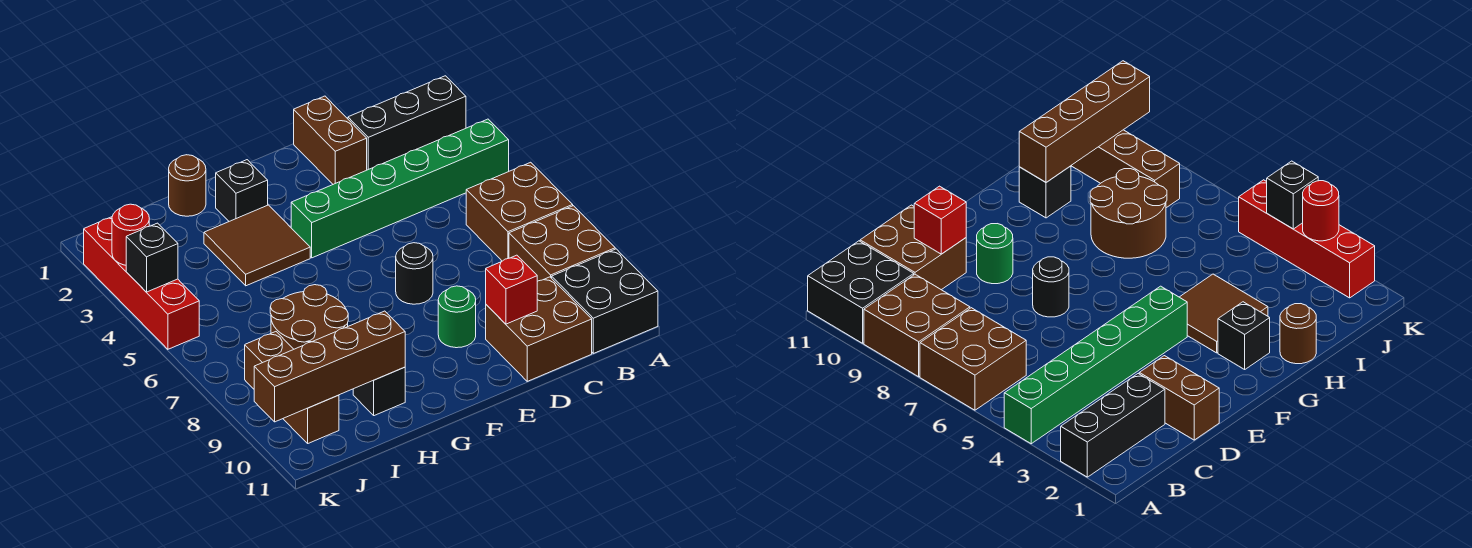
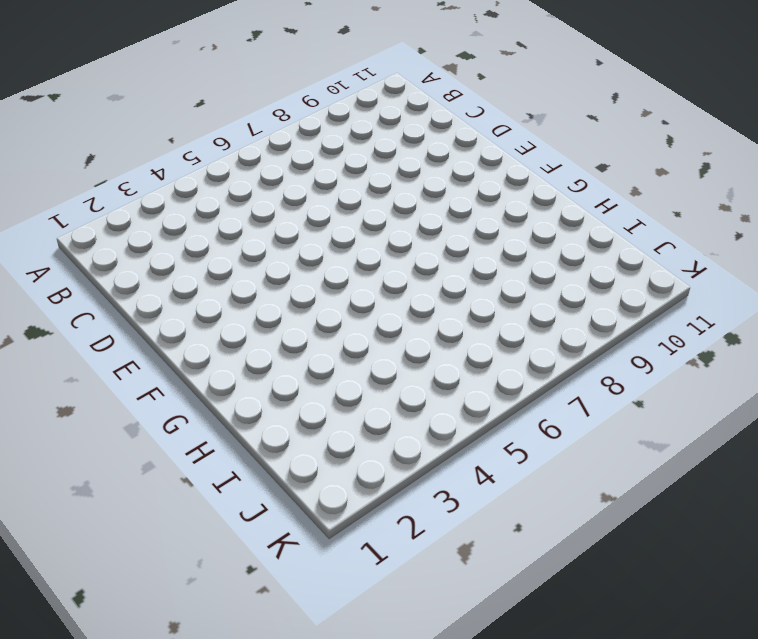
none -> black 1x3 brick [348,76,466,170]
none -> green 1x6 brick [291,119,509,258]
none -> brown 2x2 brick [466,162,573,261]

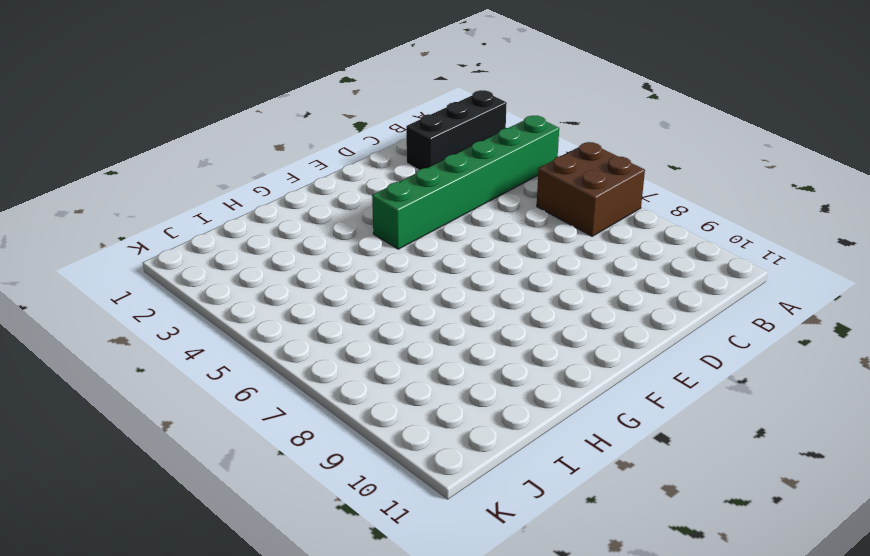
none -> brown 2x2 brick [509,206,615,281]
none -> black 2x2 brick [552,249,658,353]
none -> brown 2x2 brick [486,277,592,381]

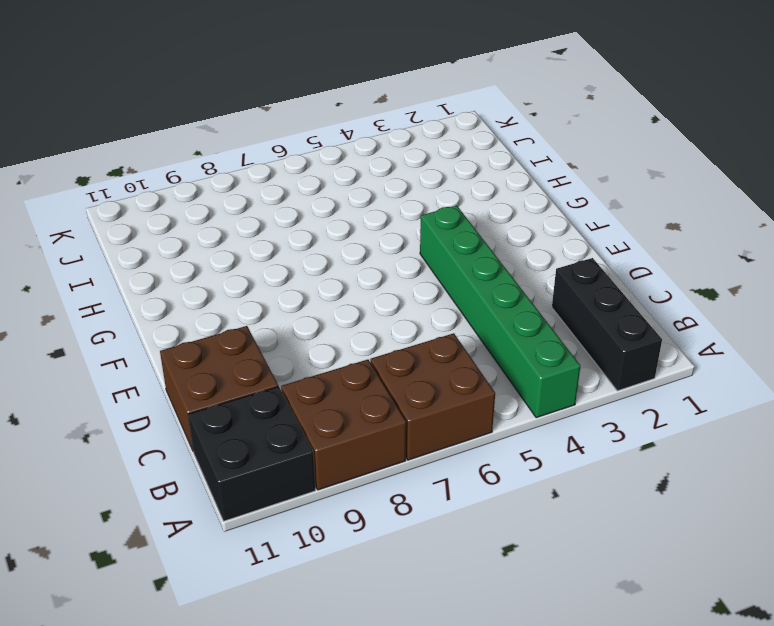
none -> brown 1x2 brick [294,96,367,184]
none -> black 1x1 round brick [396,243,433,304]
none -> green 1x1 round brick [438,286,476,348]

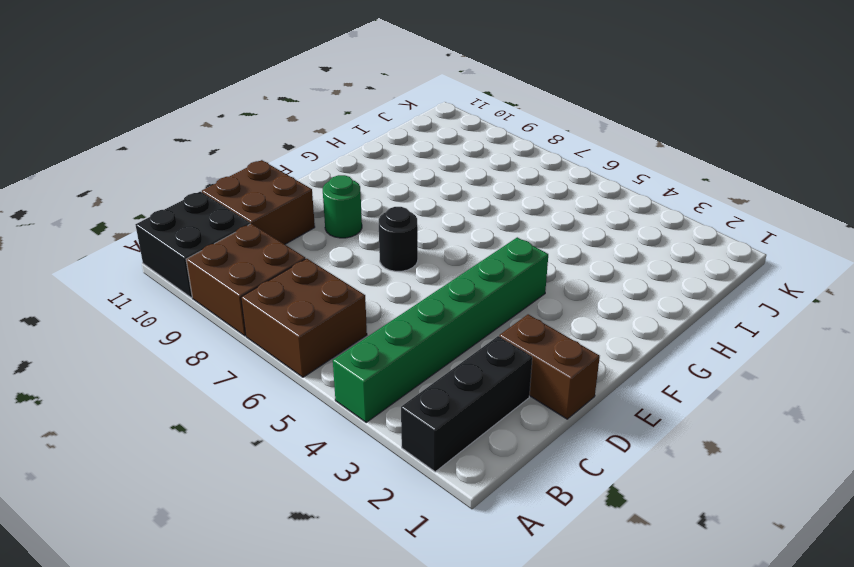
none -> black 1x1 brick [216,160,268,221]
none -> brown 2x2 tile [204,205,310,286]
none -> brown 1x1 round brick [169,155,206,216]

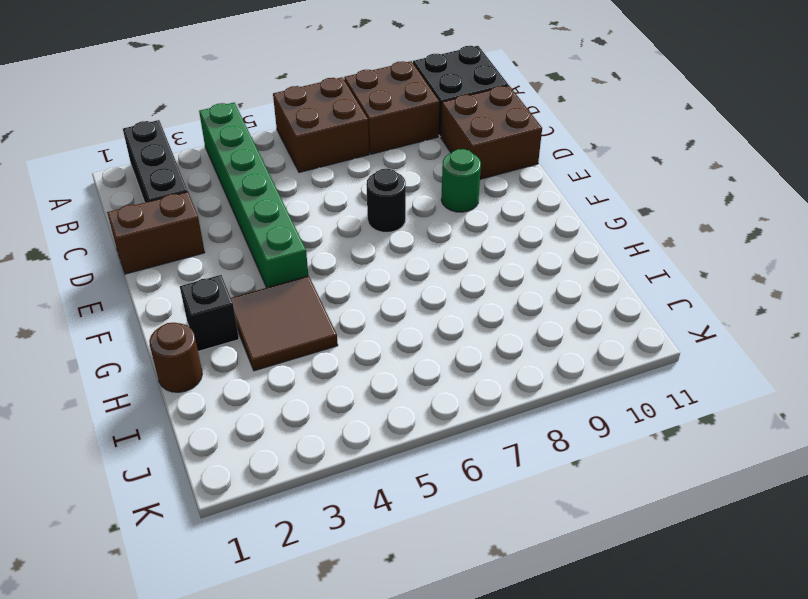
none -> brown 2x2 round brick [270,285,348,349]
none -> black 1x1 brick [353,367,405,416]
none -> brown 1x3 brick [245,332,339,443]

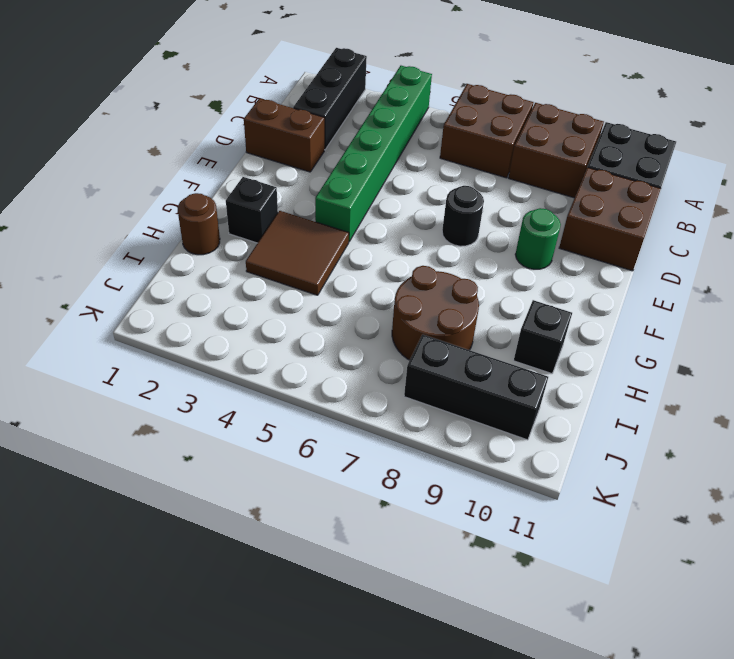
black 1x3 brick [404,335,548,440] -> brown 1x3 brick [245,332,339,443]
none -> red 1x4 brick [84,217,199,349]
none -> red 1x1 brick [486,255,537,324]
none -> brown 1x4 brick [254,311,405,422]

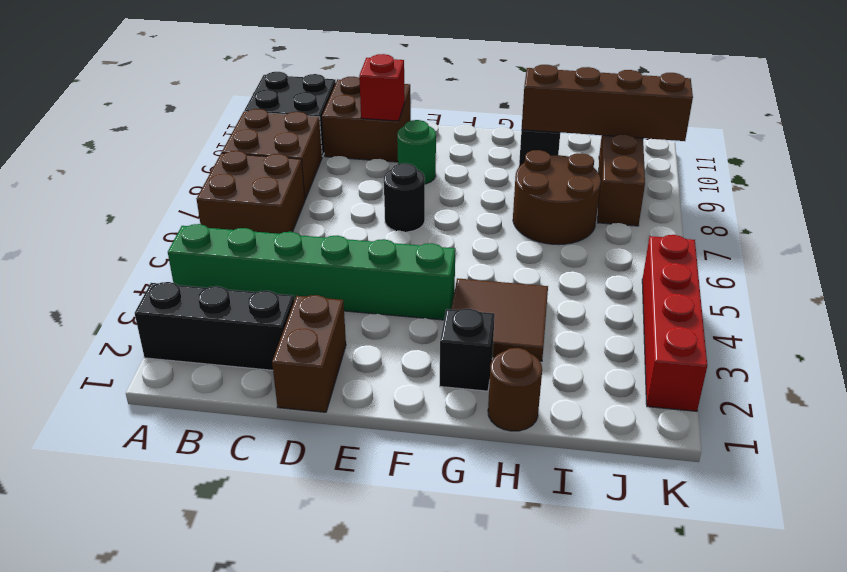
none -> red 1x1 round brick [112,204,149,265]
none -> black 1x1 brick [126,223,178,292]

